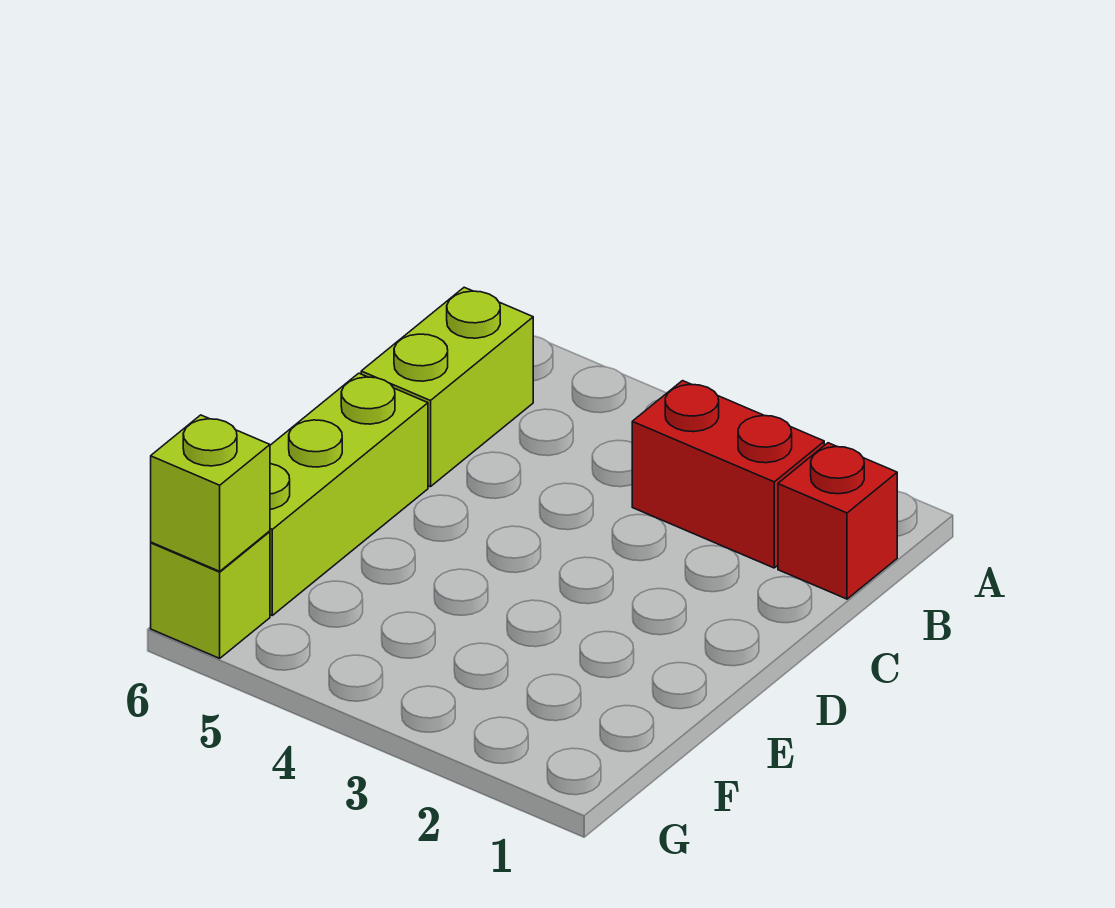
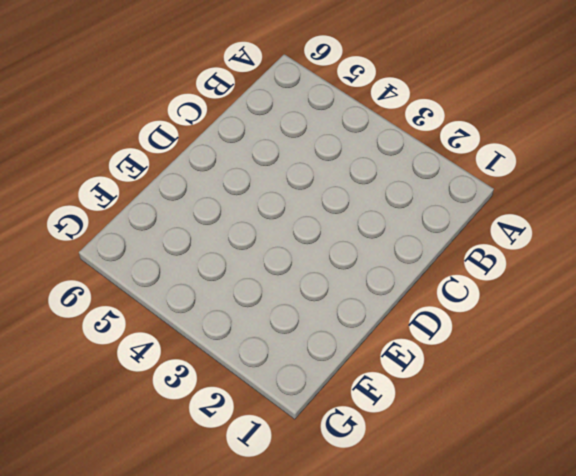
none -> red 1x1 brick [778,443,897,599]
none -> red 1x2 brick [632,381,824,568]

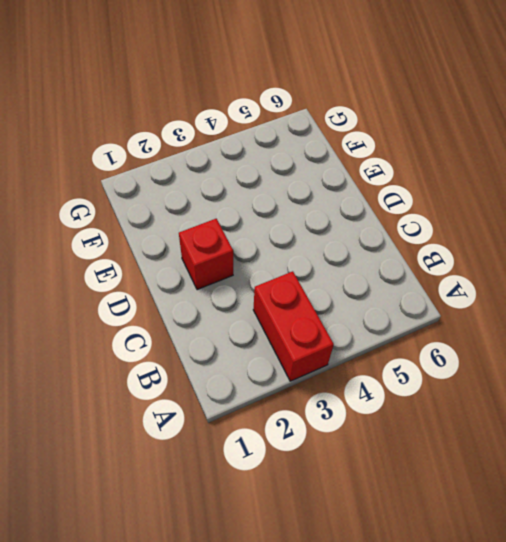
red 1x2 brick [253,271,334,381] -> red 1x2 brick turned to [632,381,824,568]
red 1x1 brick [179,219,233,290] -> red 1x1 brick moved to [778,443,897,599]
none -> lime 1x2 brick [361,287,533,487]
none -> lime 1x3 brick [270,373,428,615]

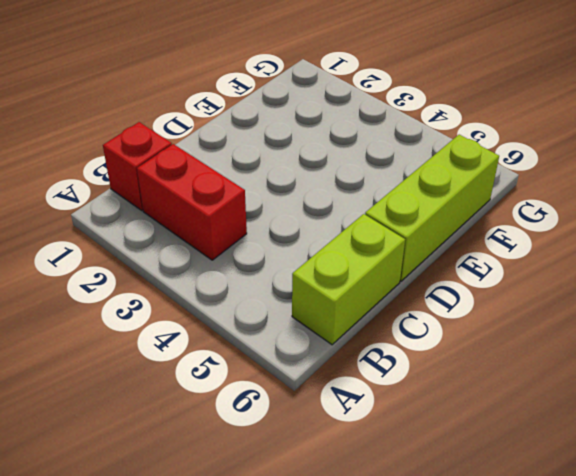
none -> lime 1x1 brick [151,531,270,658]
none -> lime 1x1 brick [151,415,270,571]

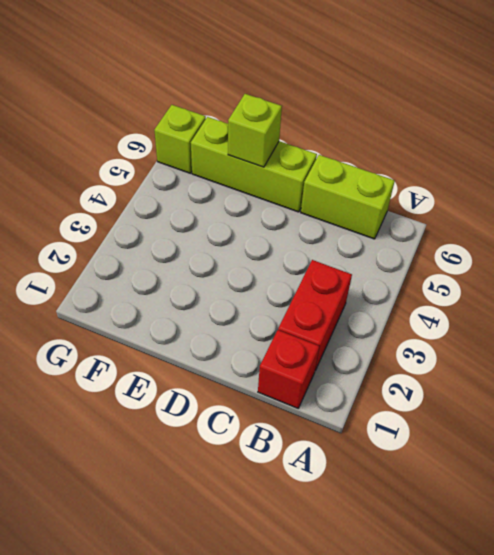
lime 1x1 brick [228,94,282,167] -> lime 1x1 brick moved to [151,415,270,571]

